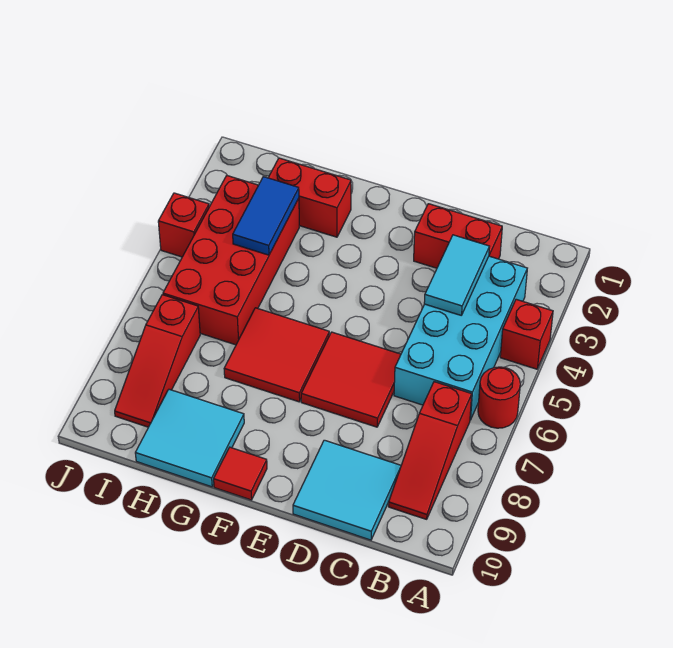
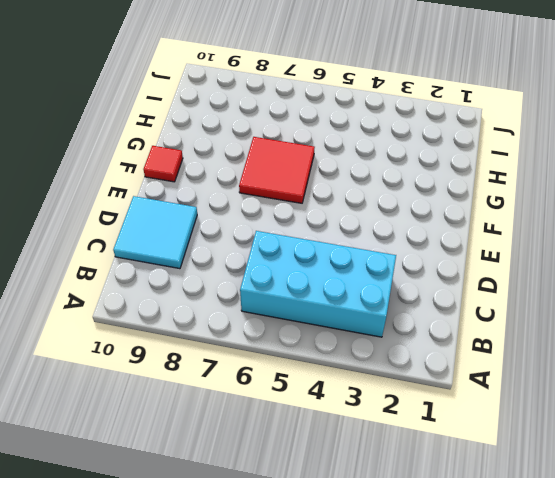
none -> red 1x1 brick [500,299,553,369]
none -> red 1x1 round brick [478,367,520,428]
none -> red 1x3 slope [389,382,472,519]

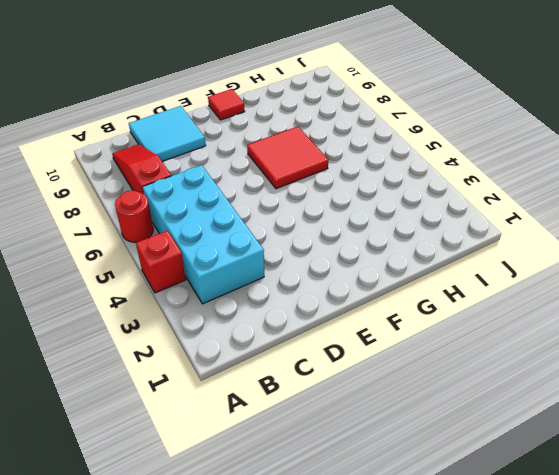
none -> red 1x2 brick [414,204,502,268]
none -> red 2x2 tile [301,332,401,427]
none -> red 1x2 brick [268,158,351,237]

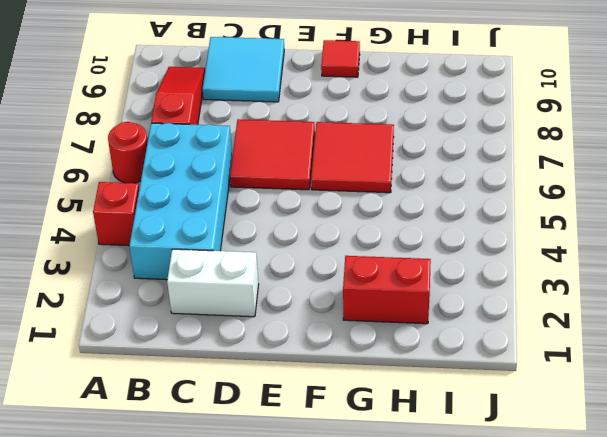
white 1x2 brick [167,249,259,317] -> red 1x2 brick [414,204,502,268]
none -> cyan 2x2 tile [135,389,244,487]
none -> red 2x4 brick [163,176,299,345]
none -> red 1x3 slope [115,295,200,427]

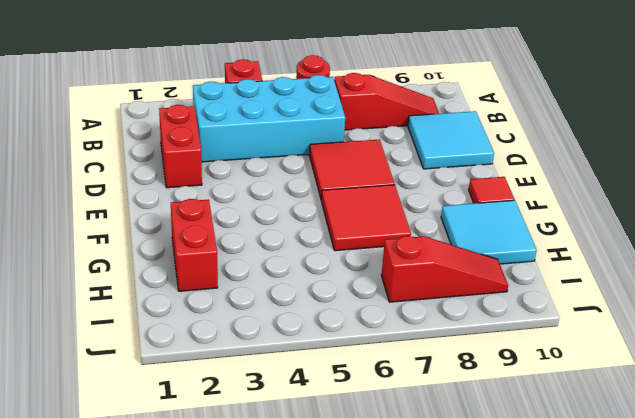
none -> red 2x4 brick [163,176,299,345]
none -> red 1x1 brick [158,193,209,257]
none -> cyan 1x2 tile [424,235,490,315]

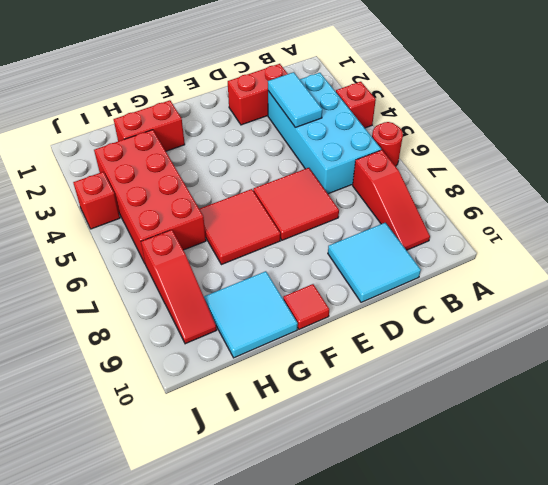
none -> blue 1x2 tile [233,177,299,255]

